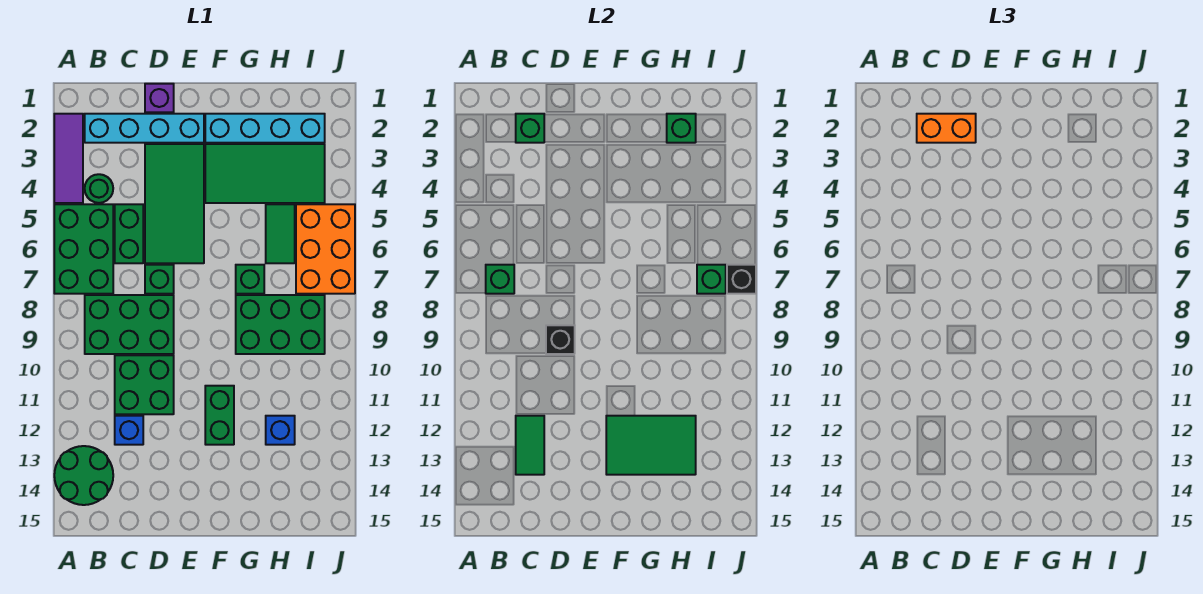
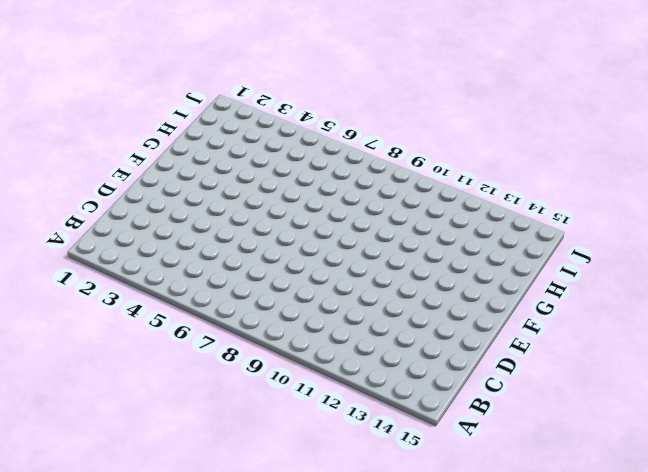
none -> purple 1x3 tile [54,114,83,203]
none -> green 2x3 brick [54,204,113,294]
none -> green 2x2 round brick [54,446,113,505]

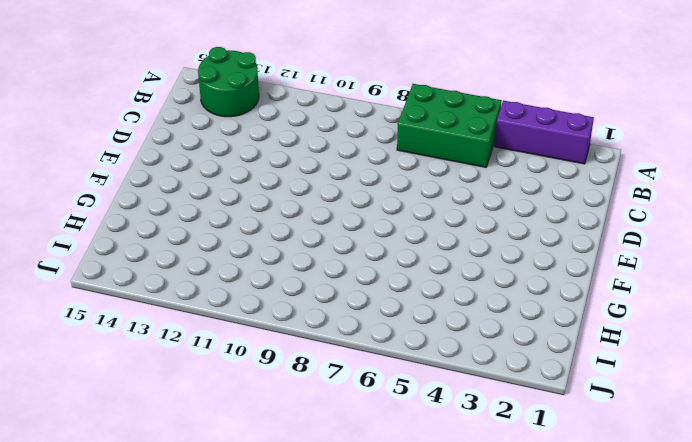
purple 1x3 brick [495,101,594,164] -> purple 1x3 tile [54,114,83,203]
none -> cyan 1x4 brick [85,114,204,143]
none -> green 1x1 round brick [85,174,113,203]
none -> green 2x3 brick [85,295,174,354]

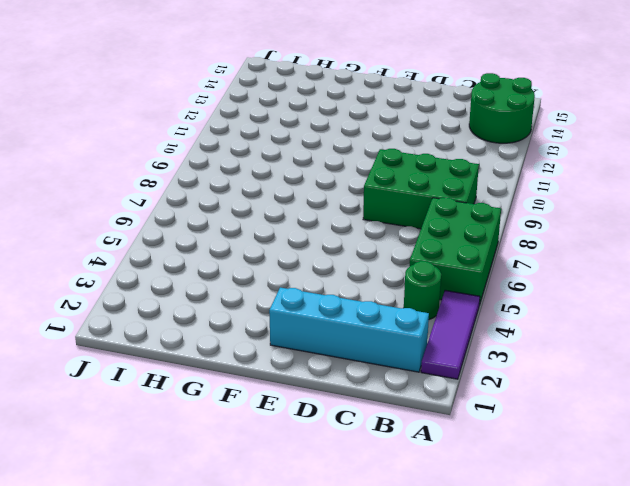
none -> green 1x2 brick [115,204,143,263]
none -> green 2x2 brick [115,355,174,414]
none -> blue 1x1 brick [115,416,143,445]

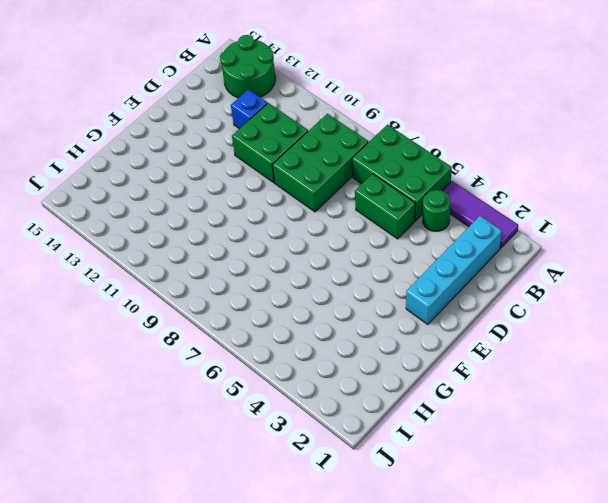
none -> purple 1x1 brick [145,84,174,112]
none -> green 2x4 tile [145,144,204,263]
none -> green 1x1 brick [145,265,174,294]

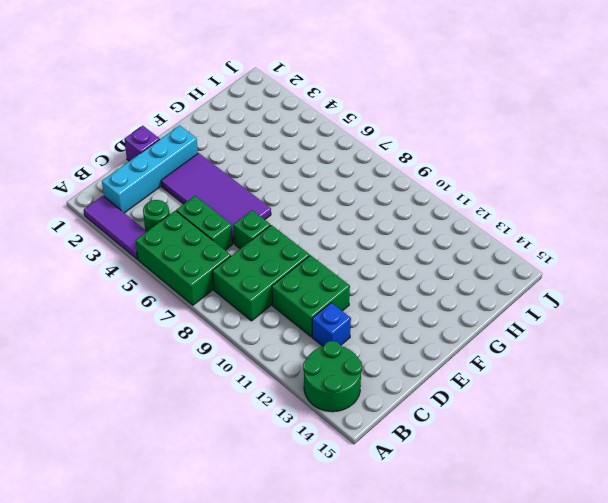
purple 2x4 tile [161,153,271,243] -> green 2x4 tile [145,144,204,263]
none -> cyan 1x4 brick [205,114,325,143]
none -> green 2x4 tile [205,144,325,203]
none -> green 1x2 brick [205,386,234,445]

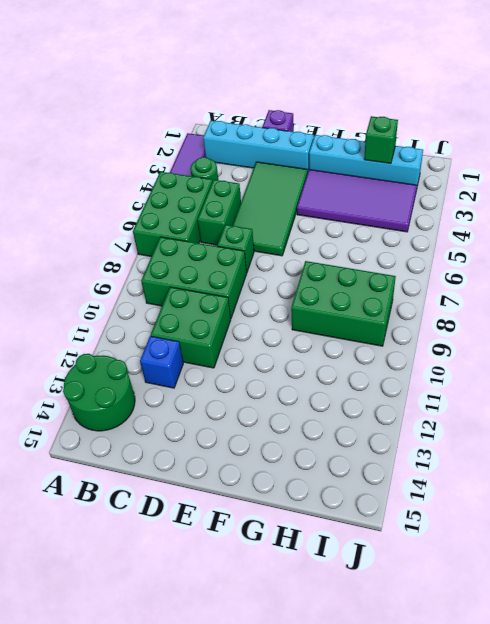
purple 2x4 tile [297,170,417,232] -> green 2x4 tile [205,144,325,203]
none -> green 1x2 brick [205,386,234,445]
none -> green 1x1 brick [236,265,264,294]
none -> green 1x2 tile [266,204,295,263]

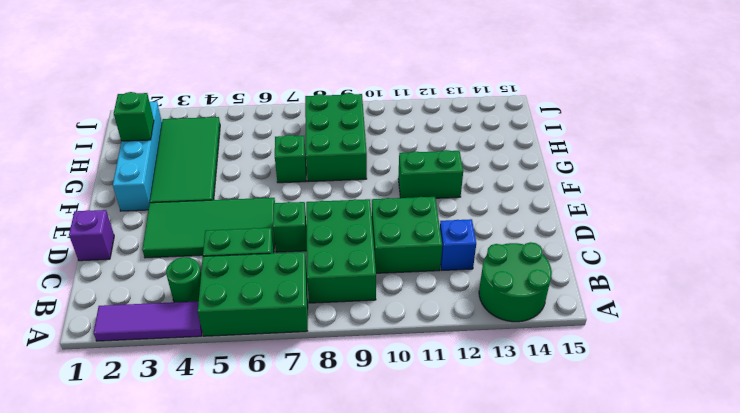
none -> cyan 1x4 brick [85,114,204,143]
none -> green 1x2 tile [266,204,295,263]
none -> blue 1x1 brick [266,416,295,445]

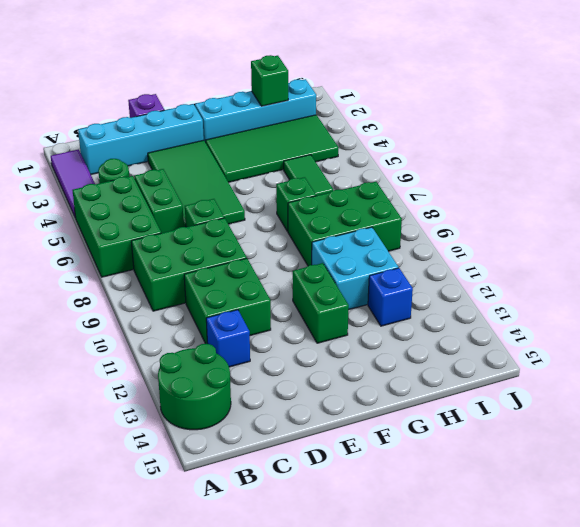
cyan 2x2 brick [312,227,399,310] -> none
none -> orange 2x3 brick [296,204,355,294]
none -> green 1x1 brick [486,265,514,294]
none -> green 1x1 brick [516,114,544,143]

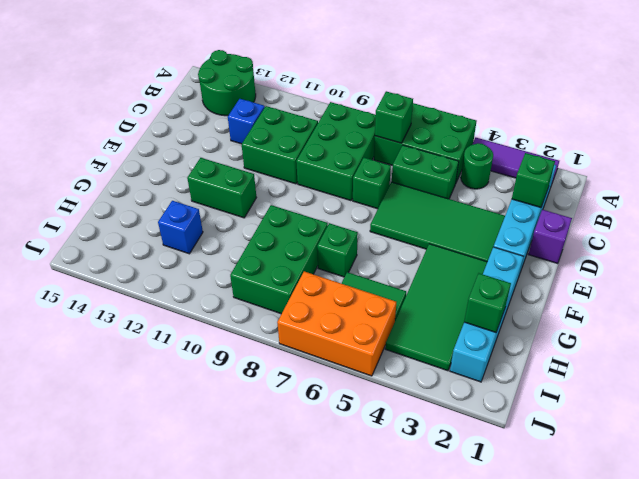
none -> green 1x2 tile [516,416,544,475]
none -> black 1x1 brick [546,325,575,354]
none -> green 2x3 tile [606,416,696,475]

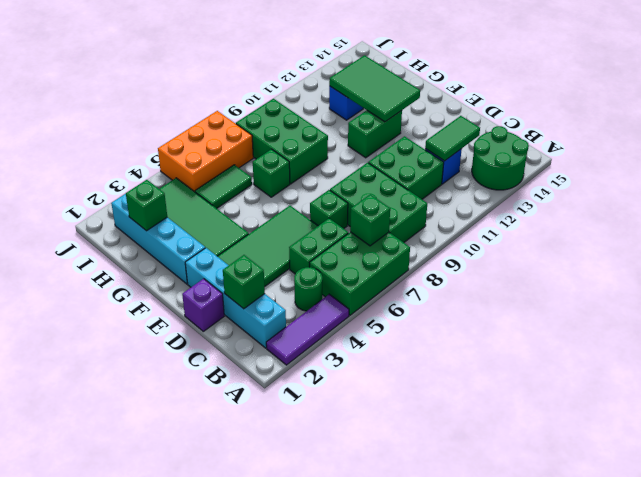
none -> black 1x1 brick [546,325,575,354]
none -> green 1x1 brick [697,265,726,294]
none -> black 1x1 brick [727,265,756,294]

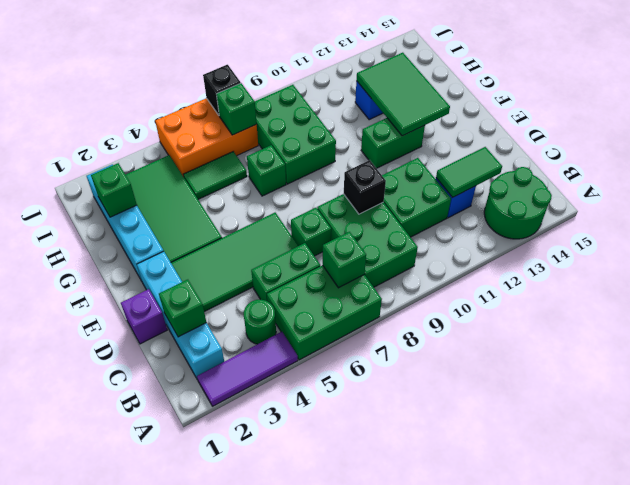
none -> orange 1x2 brick [917,114,976,143]

